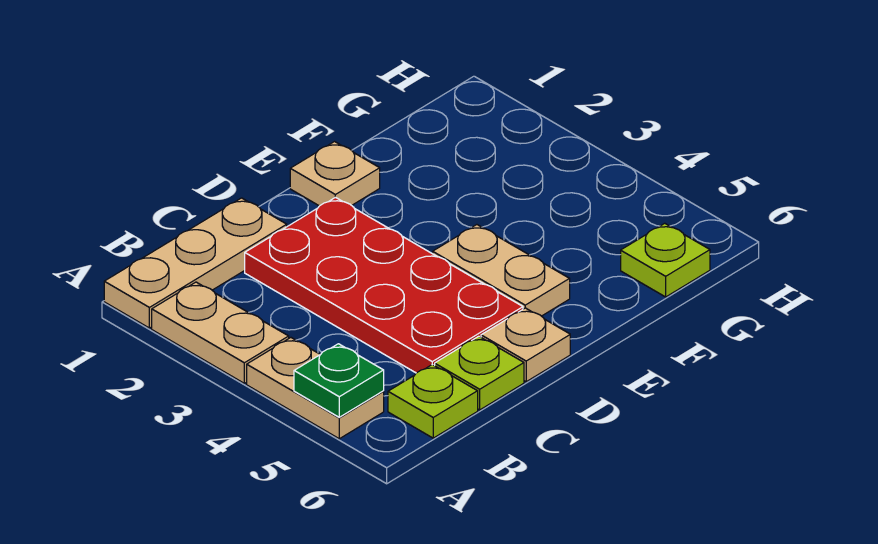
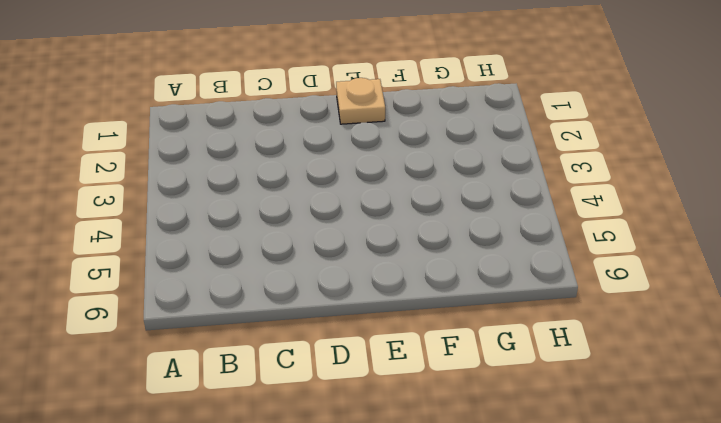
none -> tan 1x3 plate [104,198,287,328]
none -> tan 1x2 plate [152,282,289,383]

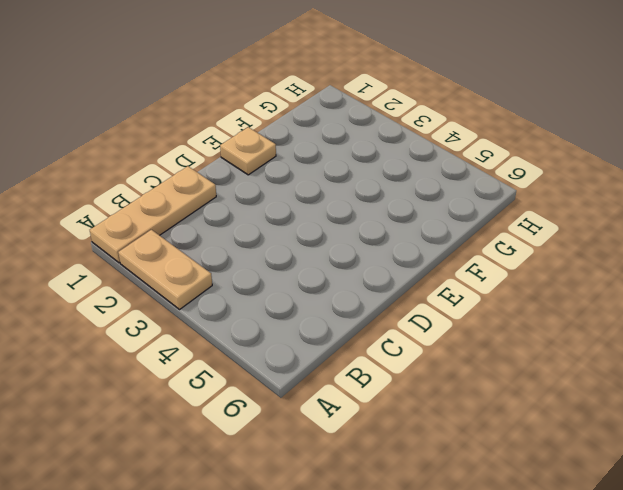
none -> tan 1x2 plate [247,338,384,439]
none -> lime 1x1 plate [388,365,478,438]

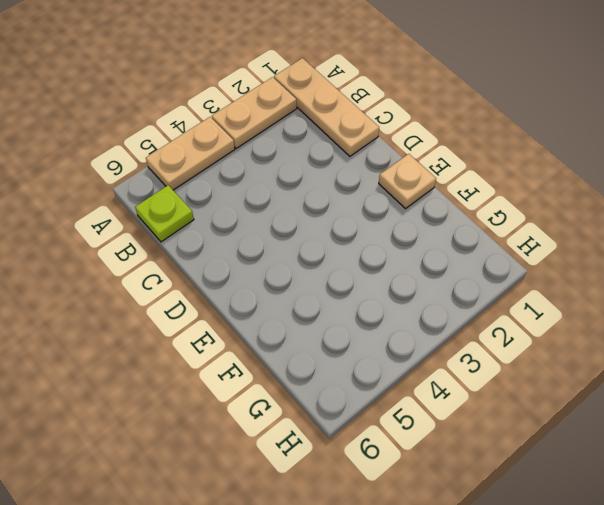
none -> red 2x4 plate [245,197,523,373]
none -> lime 1x1 plate [435,336,524,410]

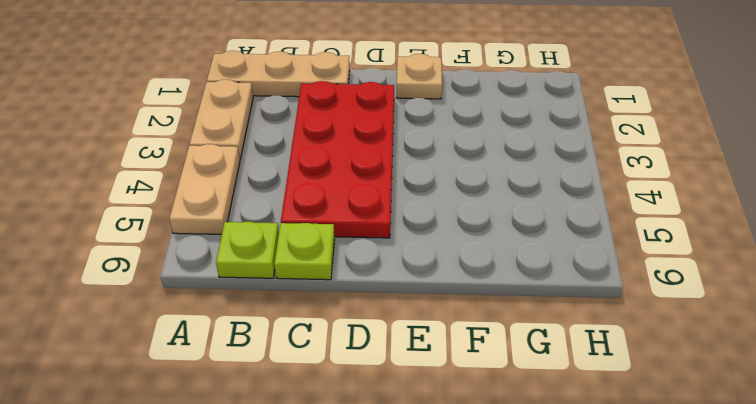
none -> tan 1x1 plate [481,308,570,382]
none -> tan 1x2 plate [433,225,570,316]

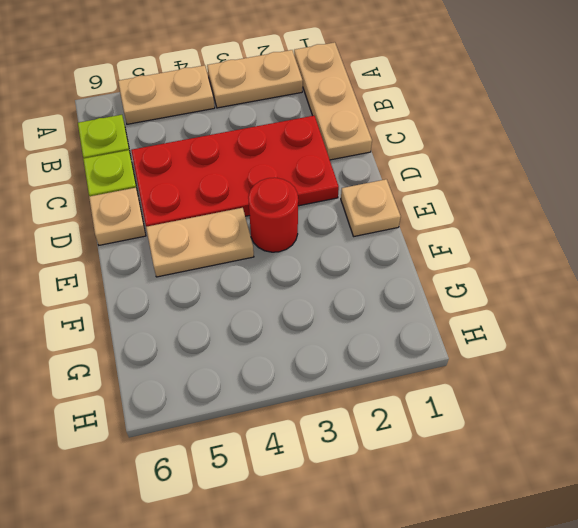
red 1x1 round brick [248,178,298,252] -> none
none -> lime 1x1 plate [621,223,710,297]
none -> green 1x1 plate [294,344,384,417]

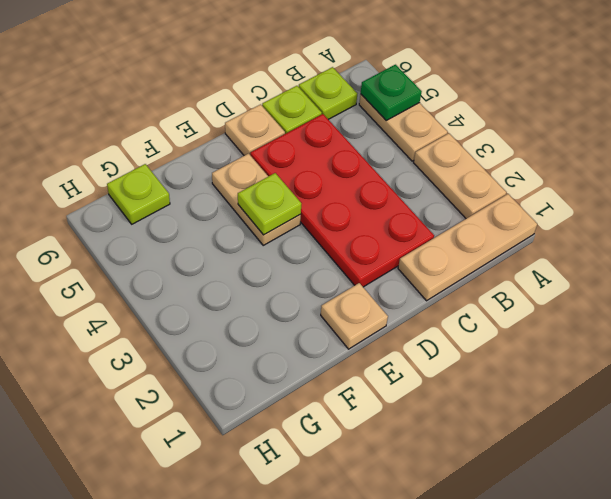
lime 1x1 plate [238,173,301,235] -> none

